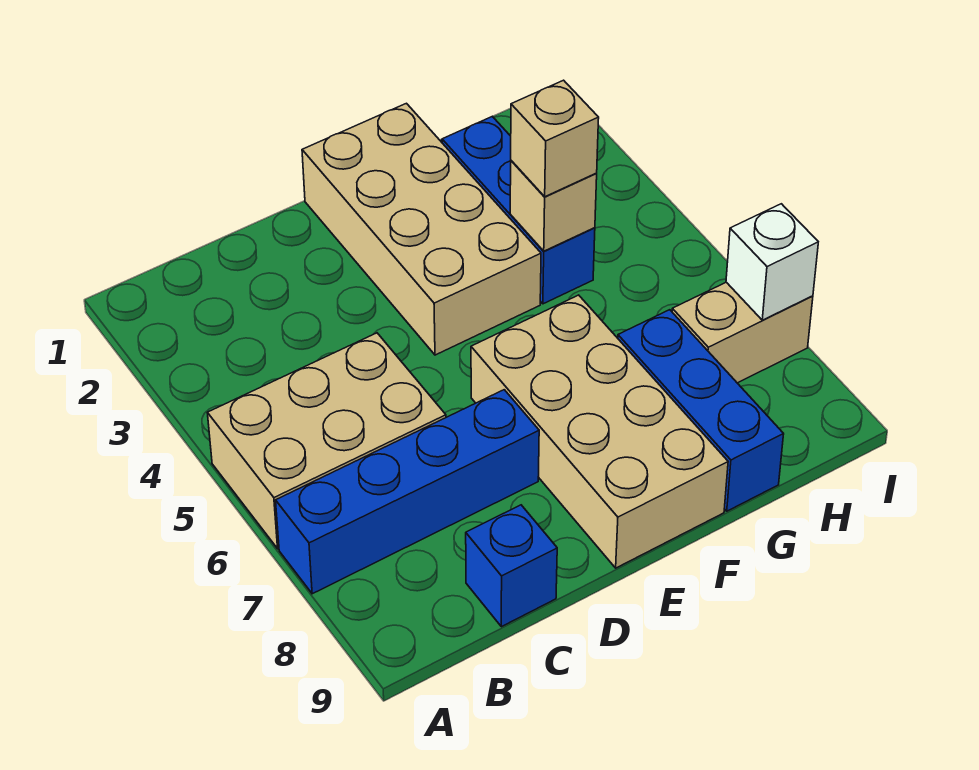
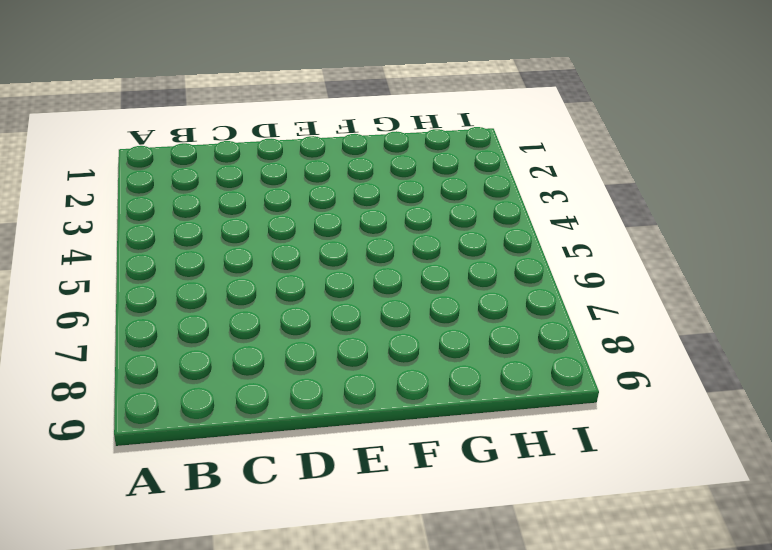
none -> tan 2x3 brick [208,333,446,549]
none -> blue 1x4 brick [276,390,539,594]

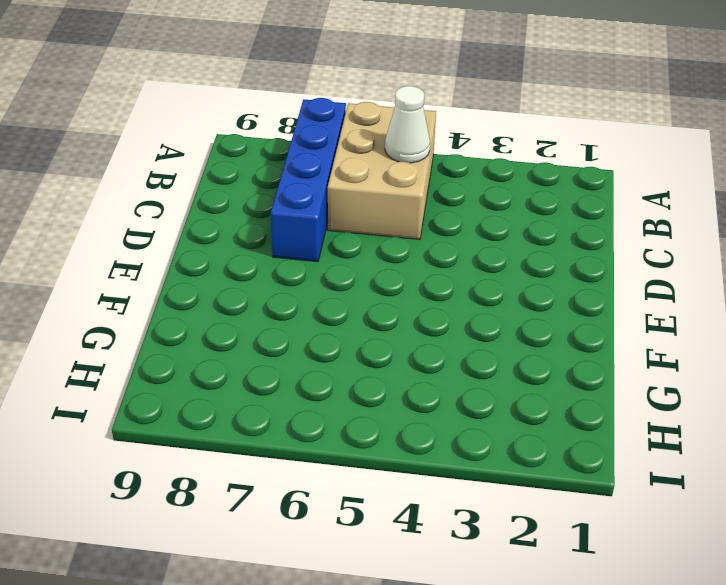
white 1x1 cone [385,86,430,163] -> none
none -> blue 1x1 brick [466,505,557,627]
none -> tan 2x4 brick [302,103,541,355]

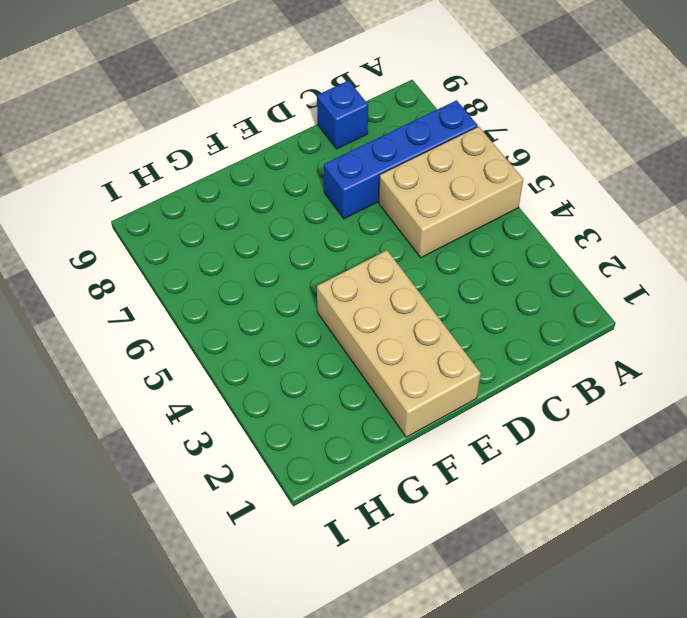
none -> tan 2x4 brick [471,295,728,568]
none -> blue 1x3 brick [442,116,595,304]

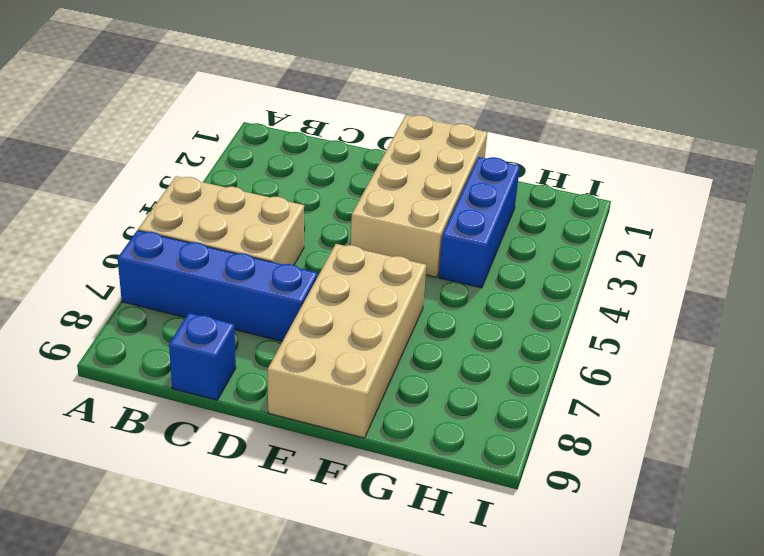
none -> blue 1x3 brick [618,310,784,511]
none -> tan 1x2 brick [672,282,813,383]

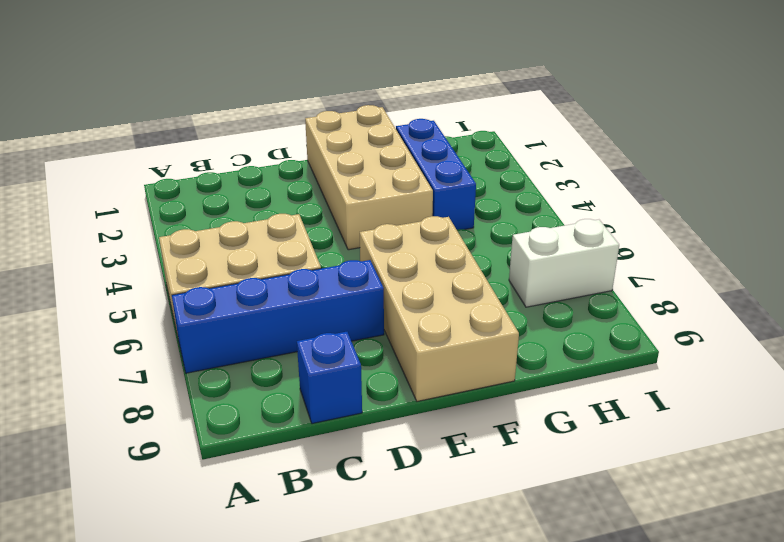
white 1x2 brick [509,219,619,307] -> tan 1x2 brick [672,282,813,383]
none -> blue 1x3 brick [618,310,784,511]
none -> tan 1x1 brick [510,161,597,251]

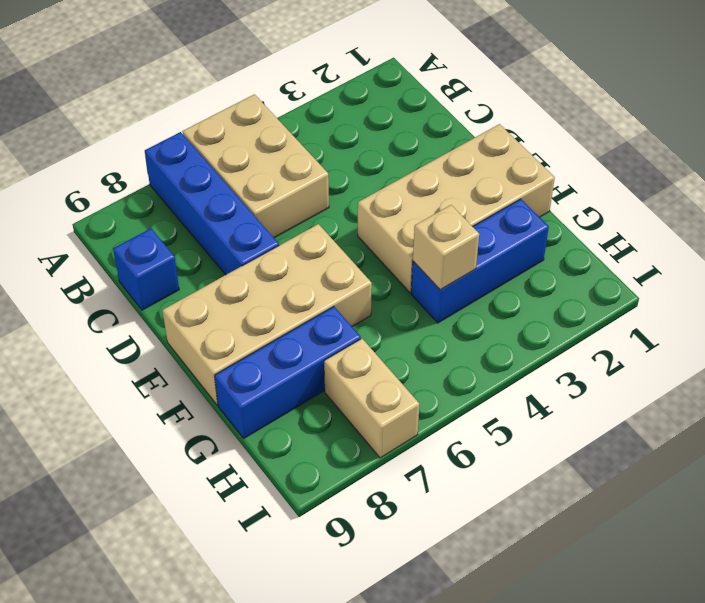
none -> white 1x1 brick [726,204,818,320]
none -> tan 1x1 brick [511,80,599,197]

